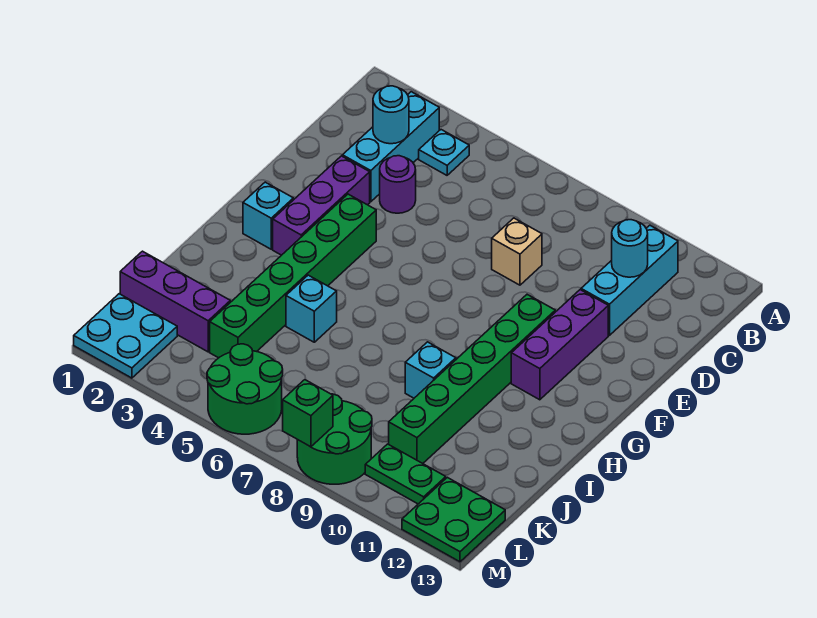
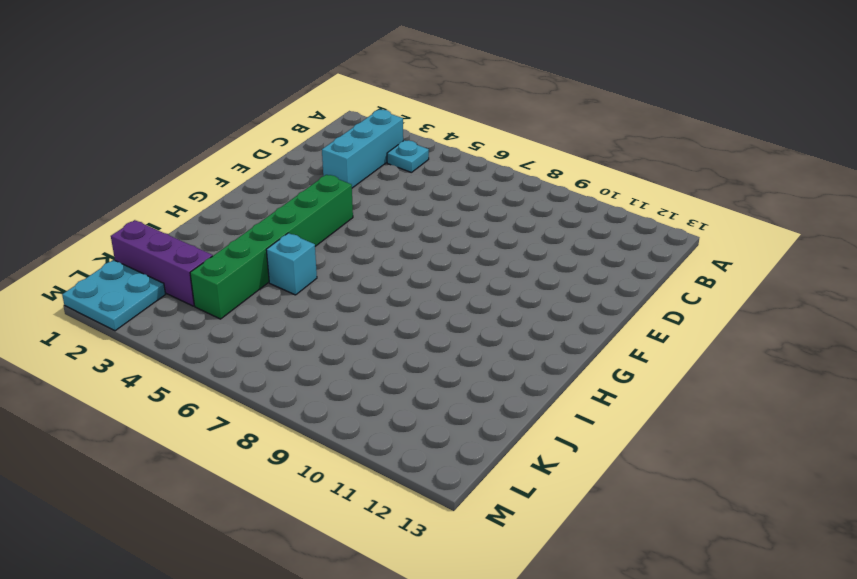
none -> cyan 1x3 brick [581,225,678,335]
none -> purple 1x1 round brick [380,156,416,213]
none -> tan 1x1 brick [492,218,542,285]

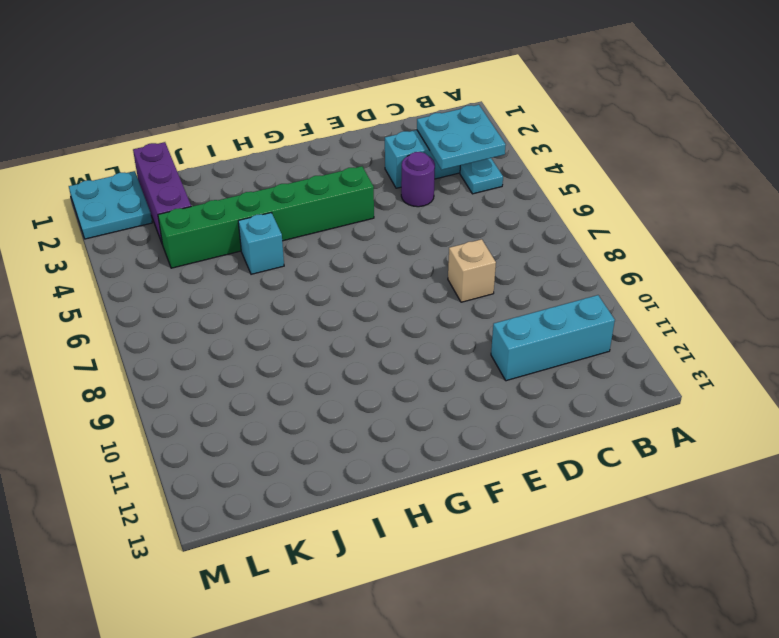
cyan 2x2 plate [417,105,506,170] -> cyan 1x1 round brick [373,86,409,144]
none -> purple 1x3 brick [273,156,370,255]
none -> purple 1x3 brick [511,290,608,400]
none -> green 1x6 brick [389,295,555,463]

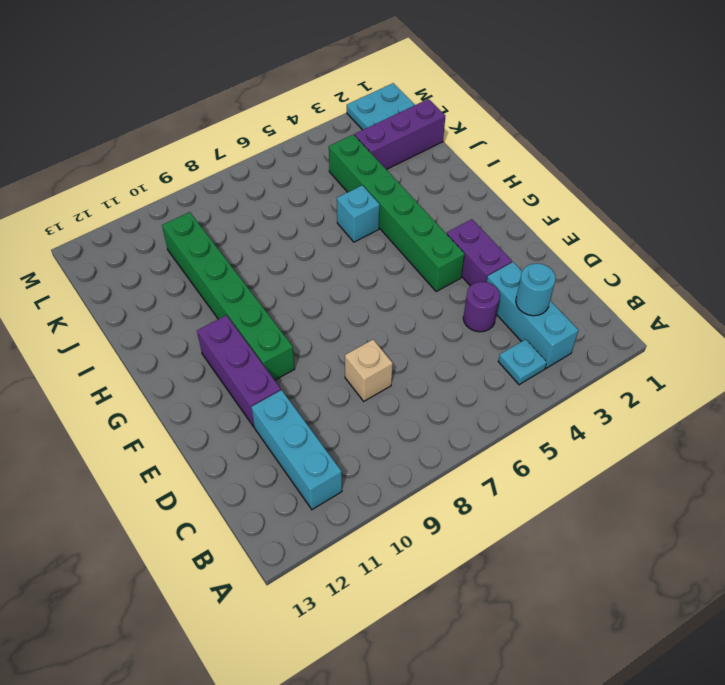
purple 1x2 brick [447,219,512,286] -> purple 1x3 brick [273,156,370,255]
none -> cyan 1x1 brick [243,182,293,249]
none -> cyan 1x1 brick [405,342,456,398]
none -> green 2x2 round brick [207,344,283,434]

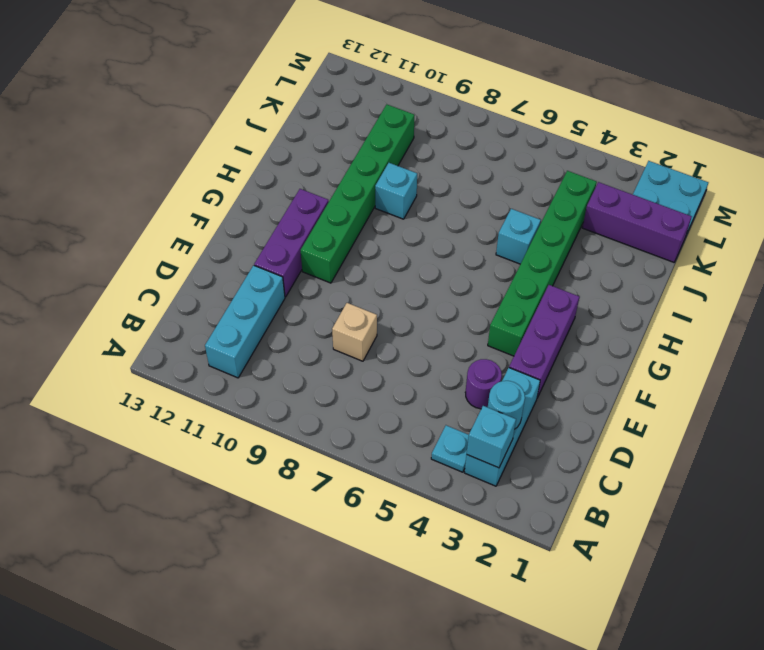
cyan 1x1 brick [467,406,516,468] -> cyan 1x1 brick moved to [243,182,293,249]
none -> green 2x2 round brick [207,344,283,434]
none -> green 2x2 round brick [297,394,372,484]
none -> green 1x2 plate [365,444,446,504]

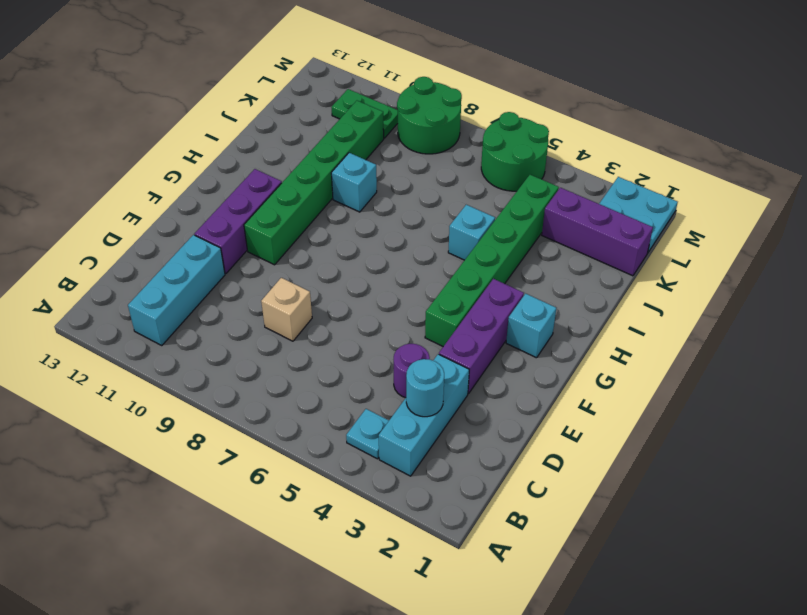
none -> green 2x2 plate [402,477,505,562]
none -> cyan 1x1 round brick [612,220,648,277]
none -> green 1x1 brick [283,380,333,447]

